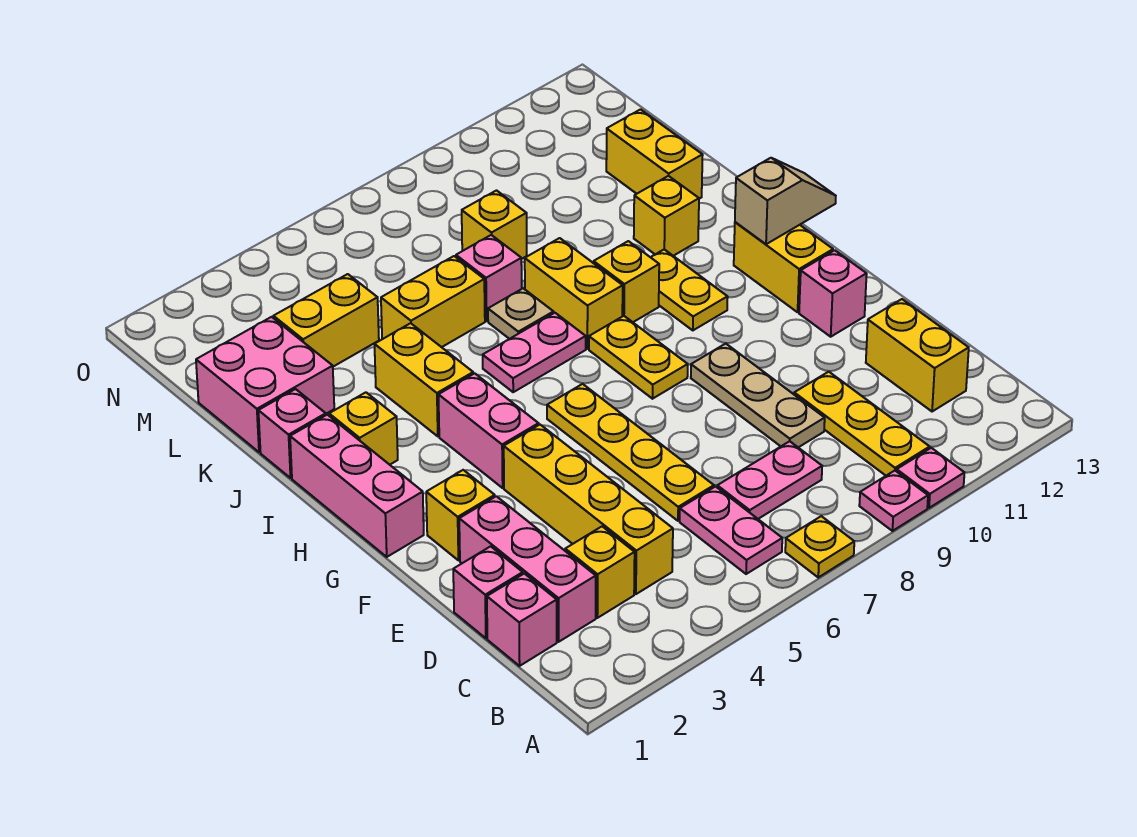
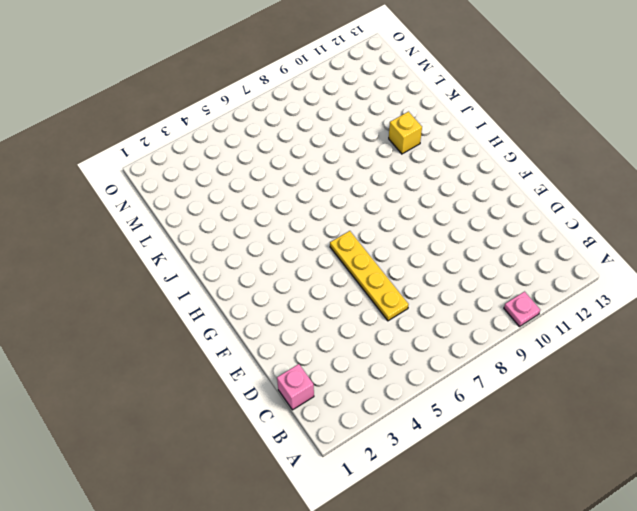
none -> yellow 1x1 plate [785,516,854,577]
none -> pink 1x1 plate [859,471,928,531]
none -> pink 1x2 plate [680,487,782,574]
none -> yellow 1x3 plate [794,372,930,476]

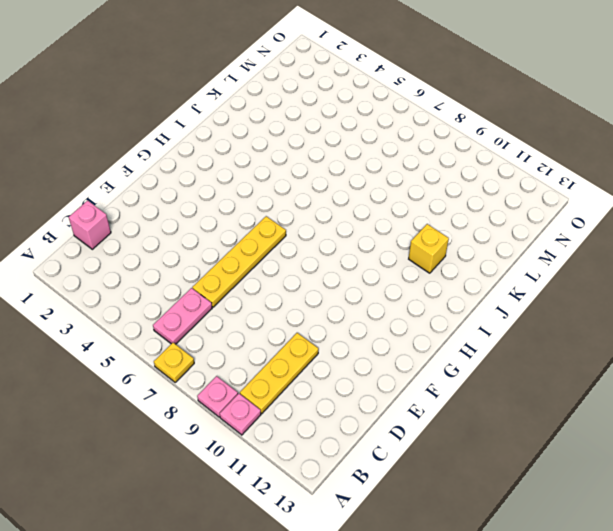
none -> pink 1x3 brick [459,496,596,642]
none -> yellow 1x1 brick [565,526,635,618]
none -> yellow 1x4 brick [504,425,673,594]
none -> pink 1x2 plate [717,441,822,519]

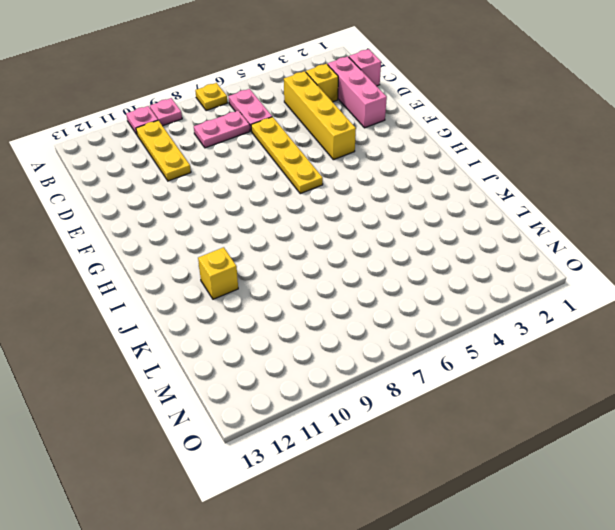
none -> yellow 1x2 brick [866,299,969,412]
none -> pink 1x1 brick [453,546,523,638]
none -> tan 1x3 plate [691,344,825,448]
none -> yellow 1x1 brick [426,470,495,560]

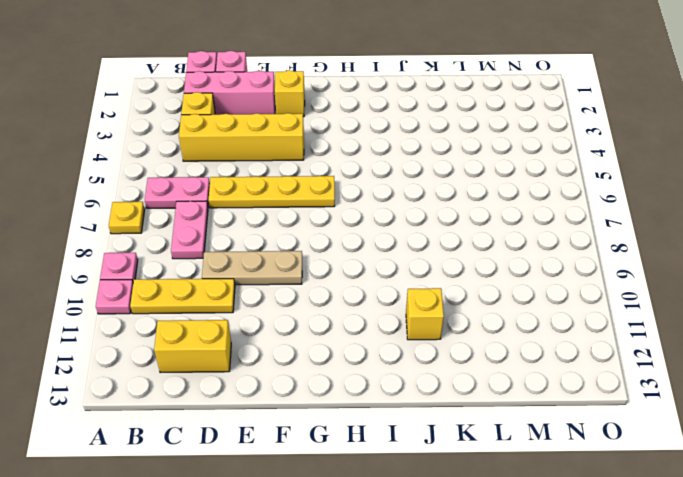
none -> pink 1x1 brick [799,250,867,337]
none -> pink 1x3 brick [290,415,424,557]
none -> pink 1x2 brick [438,373,539,488]
none -> yellow 1x2 plate [589,316,688,399]

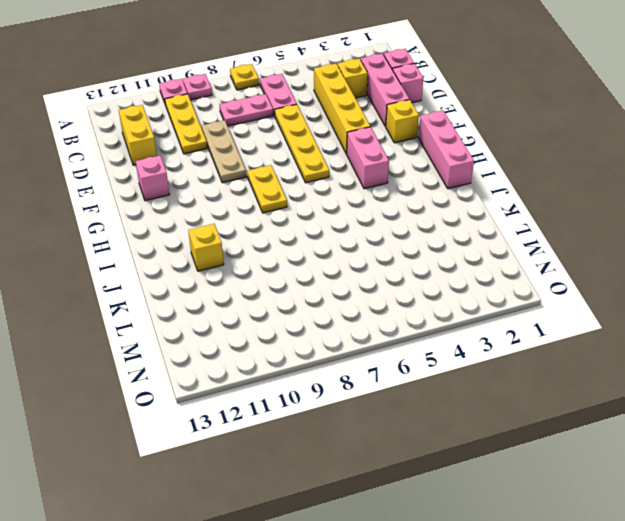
none -> yellow 1x2 brick [734,222,833,312]
none -> yellow 1x2 plate [651,249,728,330]
none -> yellow 1x1 brick [329,392,398,465]
none -> yellow 1x2 brick [374,323,473,436]

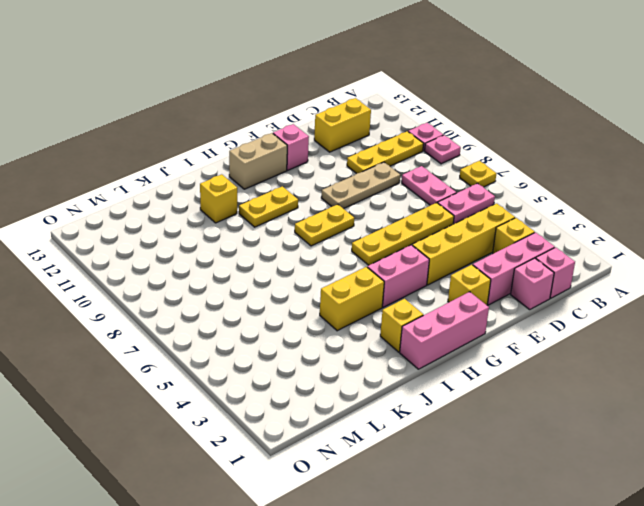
tan 1x2 brick [229,133,287,189] -> yellow 1x2 brick [734,222,833,312]
none -> pink 1x2 plate [483,313,586,392]
none -> yellow 1x2 brick [525,238,623,349]
none -> yellow 1x1 brick [594,241,659,322]
none -> pink 1x1 brick [258,389,326,478]

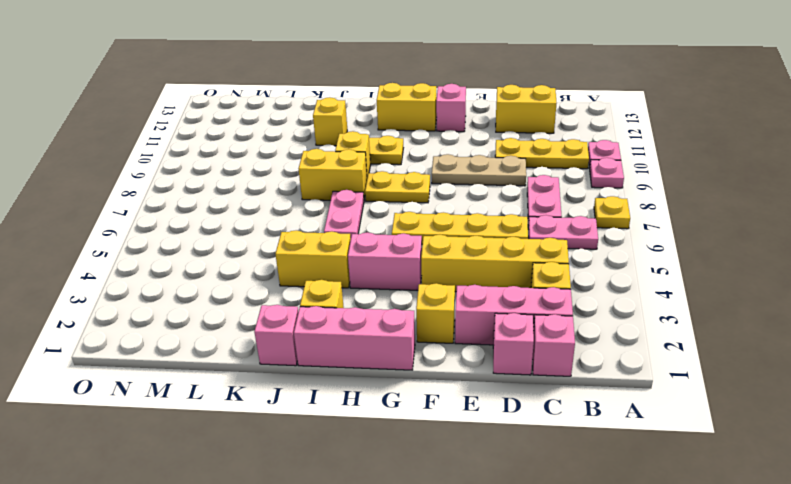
none -> tan 1x1 plate [488,288,554,339]
none -> pink 2x2 brick [196,317,334,452]
none -> yellow 1x2 brick [381,256,485,347]
none -> pink 1x1 brick [456,235,522,321]

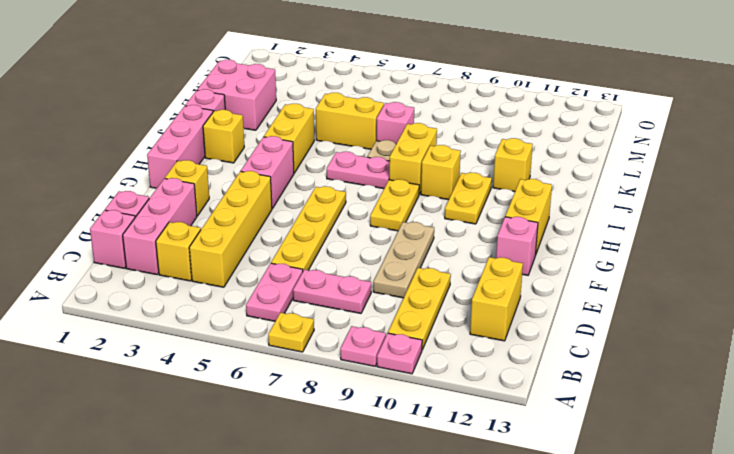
none -> yellow 1x2 brick [606,110,703,199]
none -> yellow 1x2 brick [273,274,379,367]
none -> yellow 1x1 brick [462,191,527,259]
none -> tan 1x2 slope [735,158,836,244]

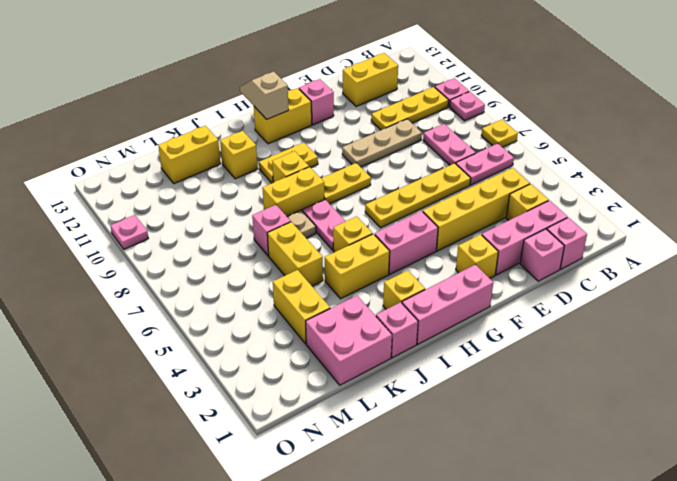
yellow 1x1 brick [333,216,373,252] -> yellow 1x1 brick moved to [462,191,527,259]
pink 1x1 plate [110,215,148,249] -> none

